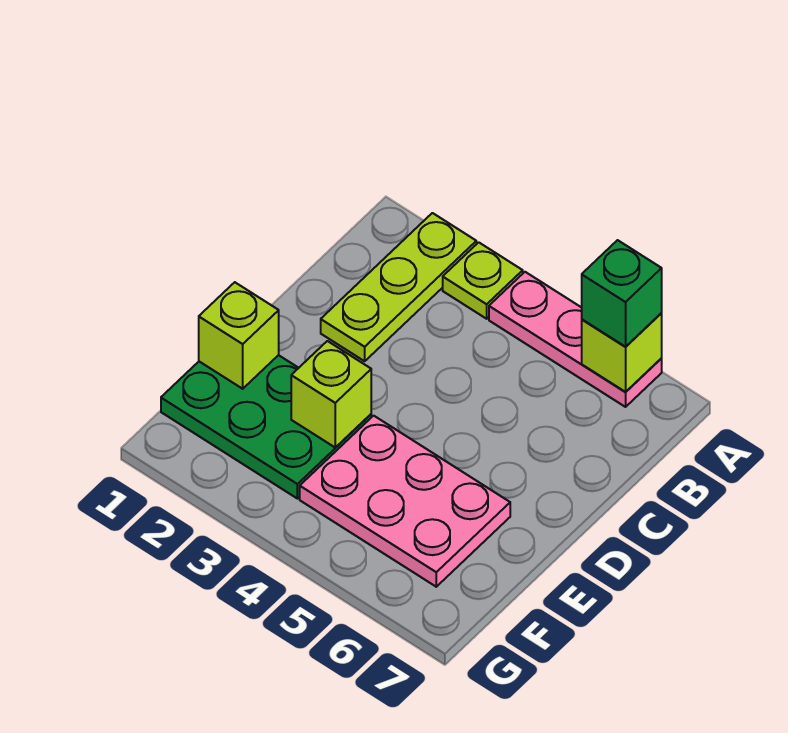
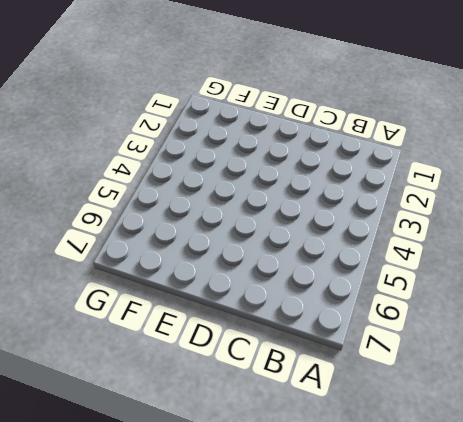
none -> lime 1x3 plate [321,213,476,361]
none -> lime 1x1 plate [443,242,523,319]

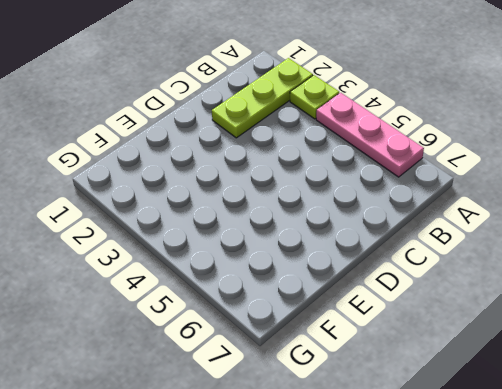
none -> green 2x3 plate [161,355,371,499]
none -> pink 2x3 plate [300,416,510,587]

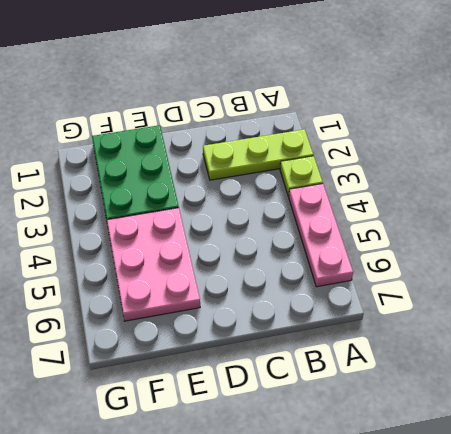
none -> lime 1x1 brick [582,313,662,392]
none -> lime 1x1 brick [199,282,279,389]

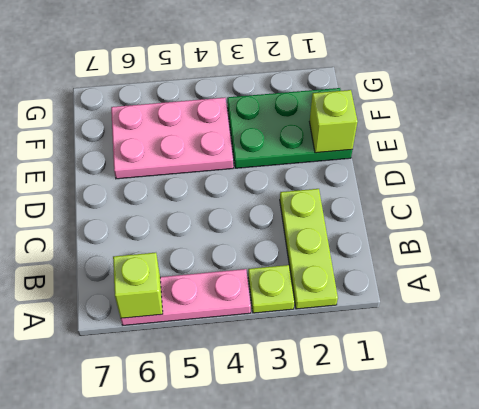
none -> lime 1x1 brick [291,341,371,448]
none -> green 1x1 brick [582,240,662,347]

